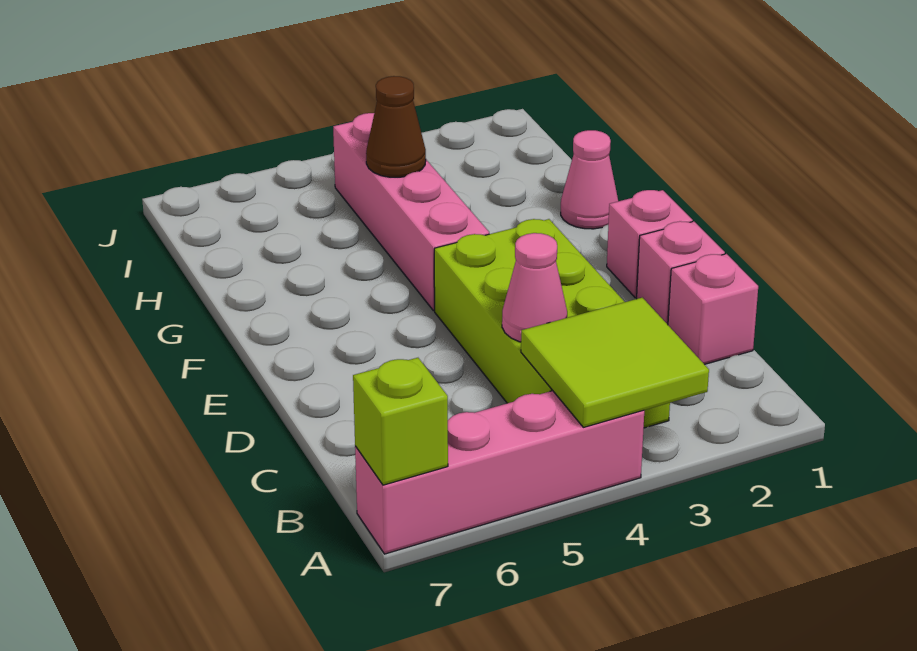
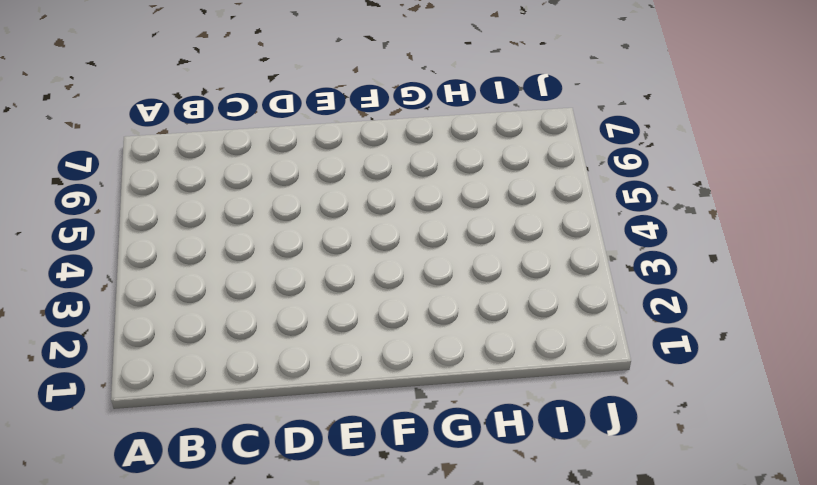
none -> pink 1x4 brick [355,391,644,554]
none -> lime 2x4 brick [434,219,670,428]

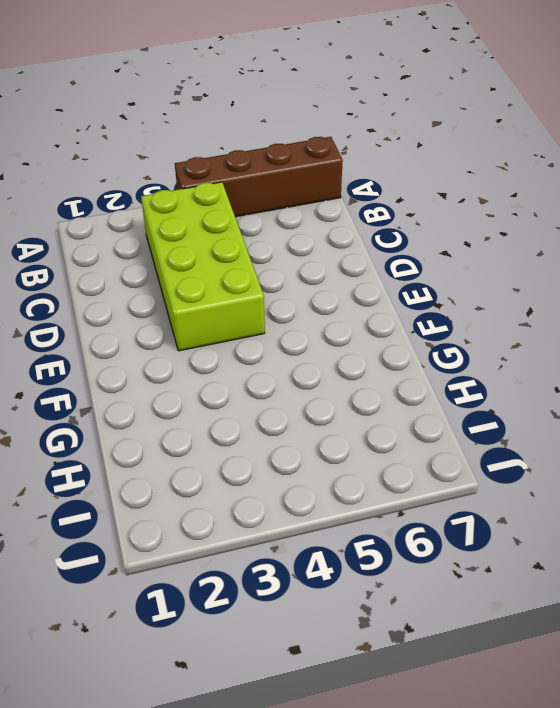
brown 1x4 brick [175,137,343,217] -> pink 1x4 brick [355,391,644,554]
none -> pink 1x1 brick [668,254,758,364]
none -> pink 1x1 brick [637,221,725,325]

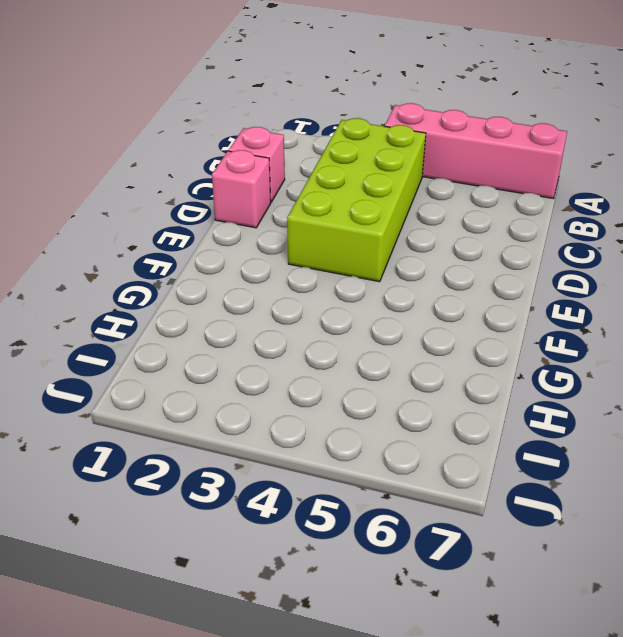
none -> pink 1x1 brick [607,190,693,298]
none -> pink 1x4 brick [333,113,489,311]

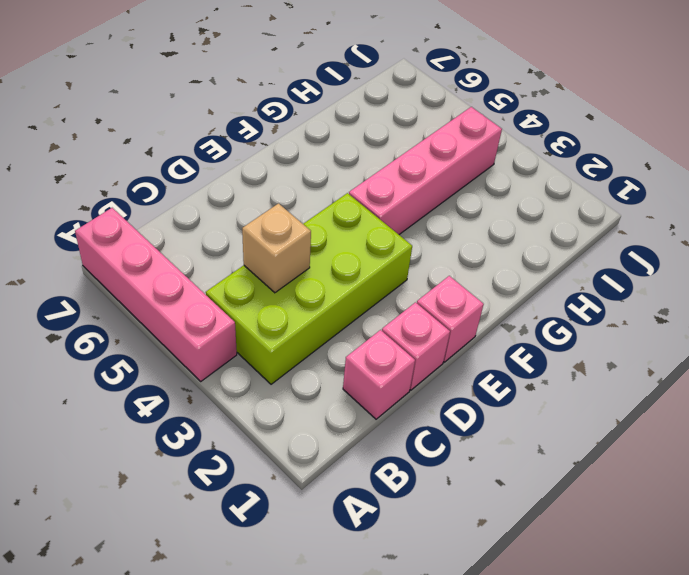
tan 1x1 brick [242,203,311,293] -> pink 1x1 cone [502,233,567,342]
none -> pink 1x1 cone [561,130,618,229]
none -> lime 2x2 tile [521,298,709,427]

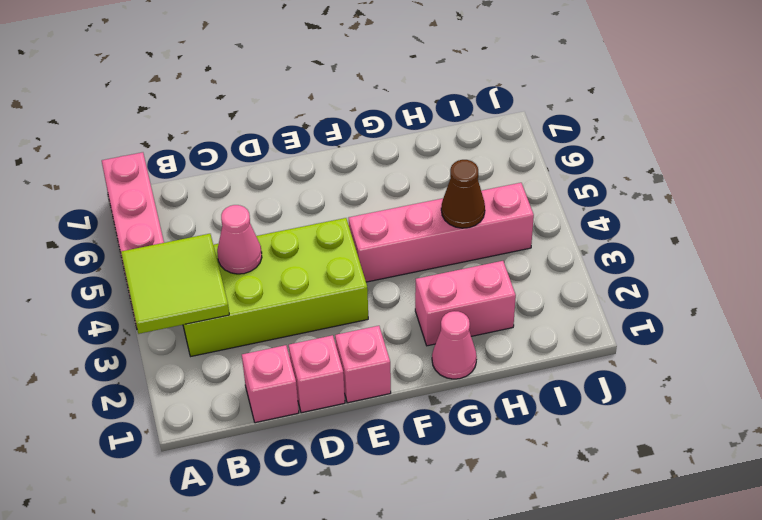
pink 1x2 brick [415,261,516,346] -> none
none -> lime 1x1 brick [353,358,448,485]

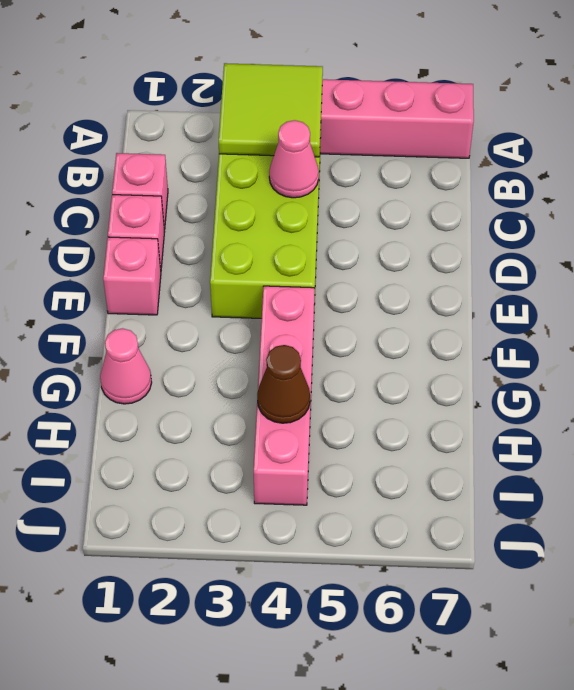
none -> lime 1x1 brick [353,358,448,485]

